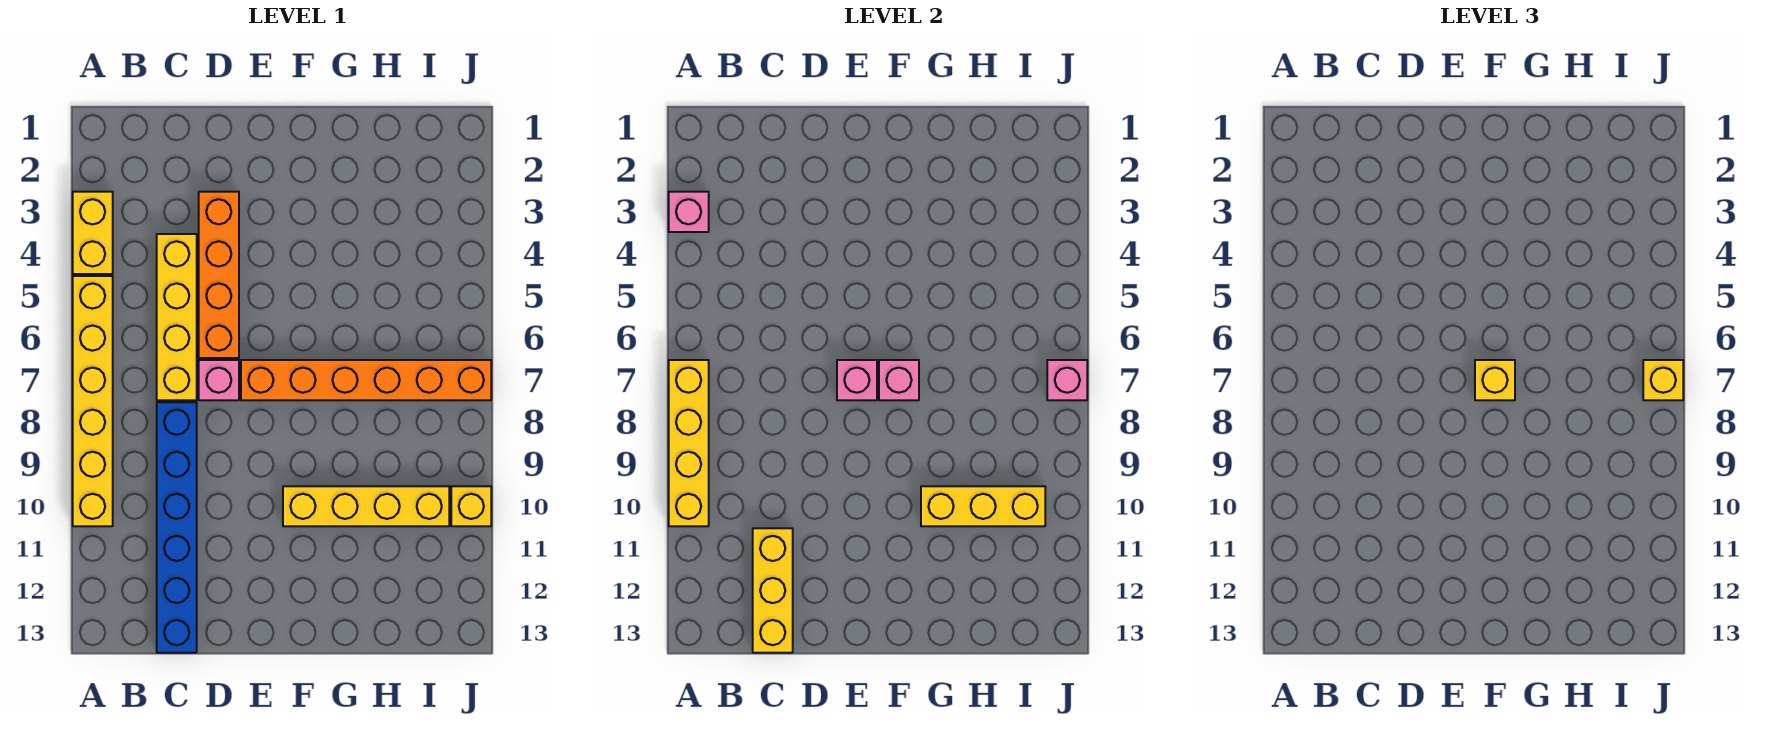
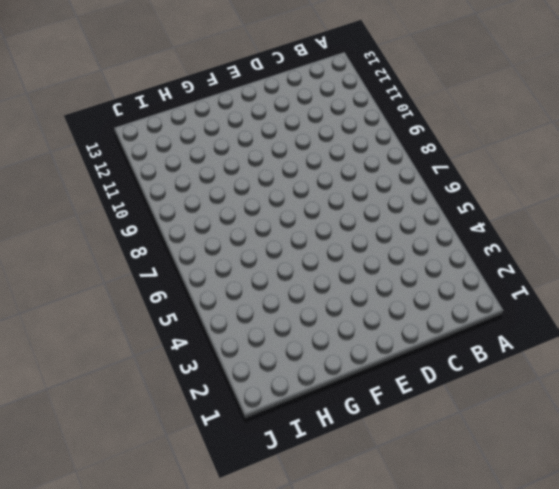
none -> yellow 1x2 brick [73,192,113,274]
none -> yellow 1x6 brick [73,276,113,526]
none -> yellow 1x4 brick [157,234,197,400]

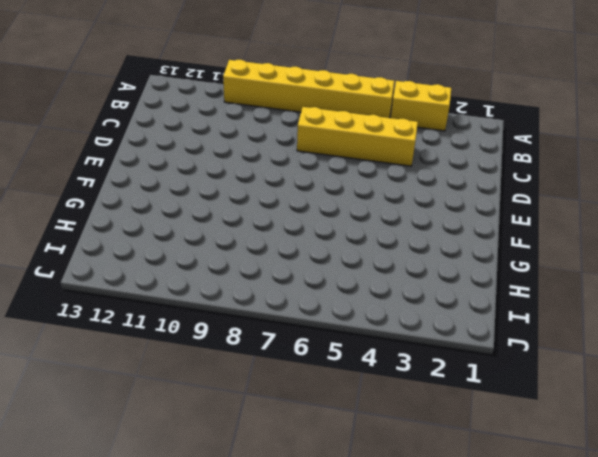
none -> blue 1x6 brick [157,402,197,653]
none -> orange 1x4 brick [199,192,239,358]
none -> pink 1x1 brick [199,360,239,400]

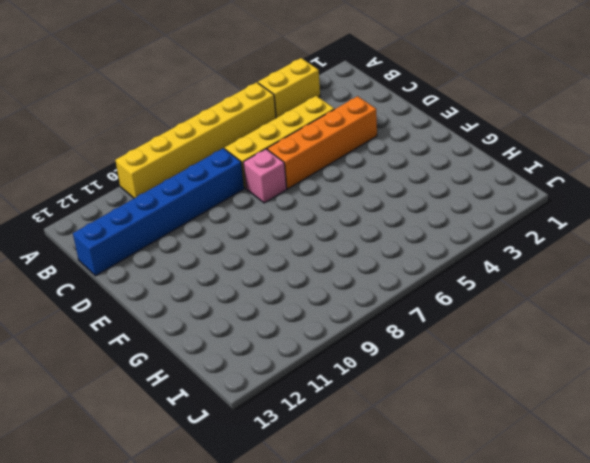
none -> orange 1x6 brick [241,360,491,400]
none -> yellow 1x4 brick [283,486,449,526]
none -> yellow 1x1 brick [451,486,491,526]

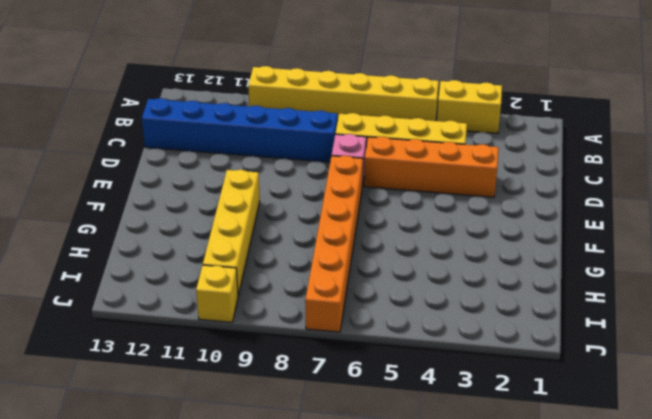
none -> pink 1x1 brick [669,192,709,232]
none -> yellow 1x4 brick [669,360,709,526]
none -> yellow 1x3 brick [753,528,793,653]

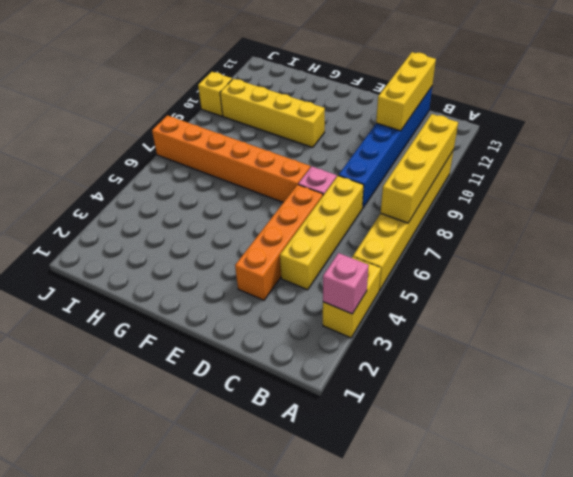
none -> pink 1x1 brick [837,360,877,400]
none -> pink 1x1 brick [879,360,919,400]
none -> yellow 1x3 brick [921,486,1045,526]

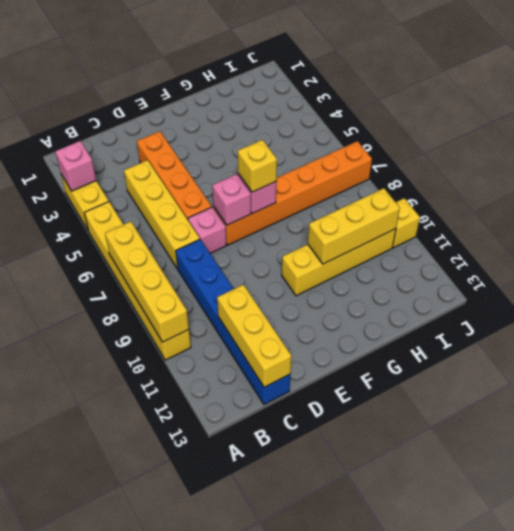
none -> pink 1x1 brick [1047,360,1087,400]
none -> yellow 1x1 brick [1643,360,1683,400]

